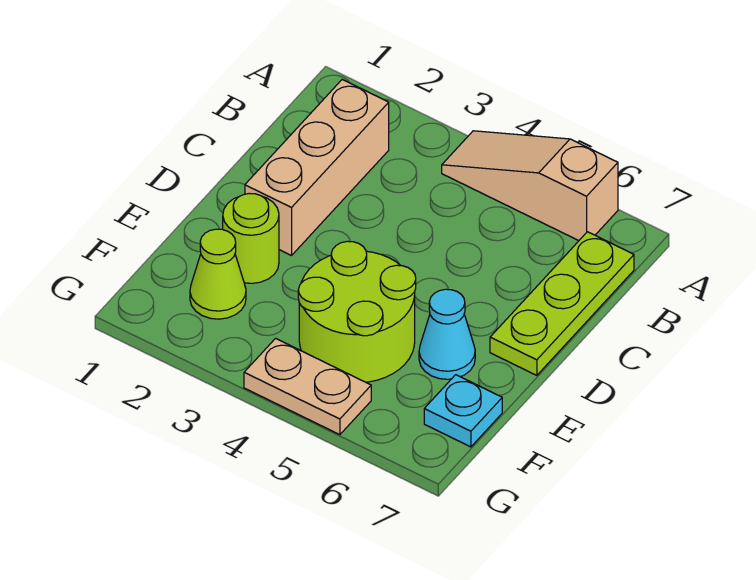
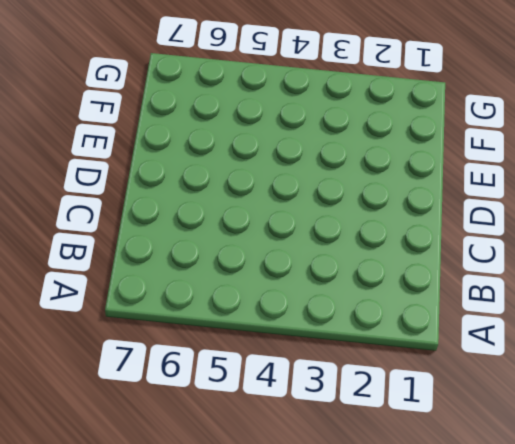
none -> tan 1x3 slope [442,131,618,241]
none -> tan 1x3 brick [245,80,389,256]

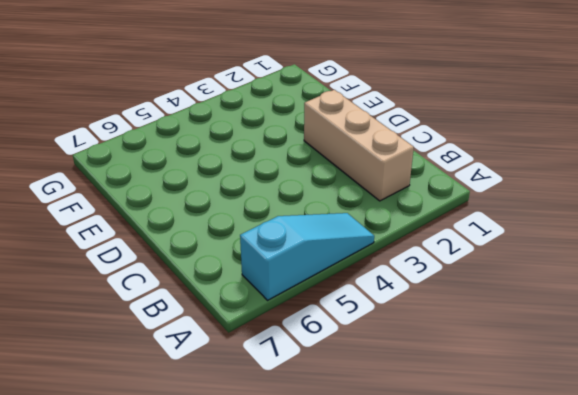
cyan 1x3 slope [240,213,374,300] -> tan 1x3 slope [442,131,618,241]
none -> lime 1x3 plate [490,232,634,375]
none -> lime 1x1 round brick [223,194,279,283]

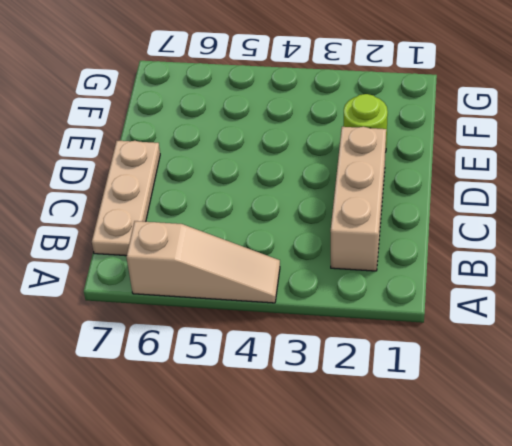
tan 1x3 plate [92,141,160,256] -> lime 1x3 plate [490,232,634,375]
none -> lime 2x2 round brick [298,241,416,382]
none -> cyan 1x1 cone [419,289,475,379]

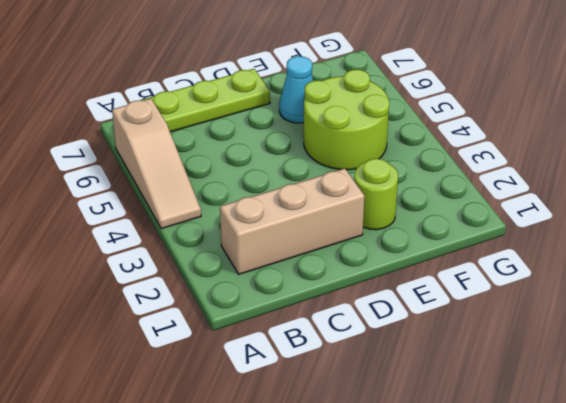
none -> lime 1x1 cone [190,229,246,319]
none -> cyan 1x1 plate [424,375,502,447]

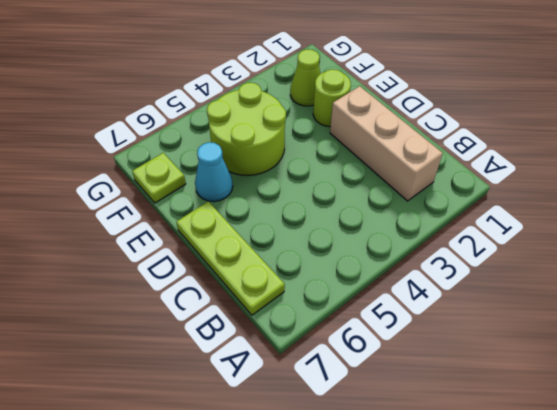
lime 1x1 plate [132,153,186,203] -> cyan 1x1 plate [424,375,502,447]
none -> tan 1x3 slope [442,131,618,241]
none -> tan 1x2 plate [244,338,371,435]

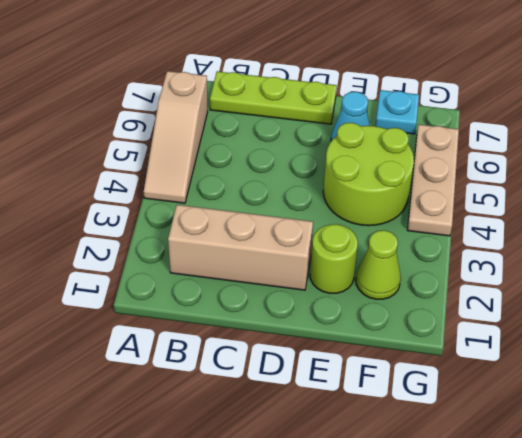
tan 1x3 plate [408,125,459,236] -> tan 1x2 plate [244,338,371,435]

